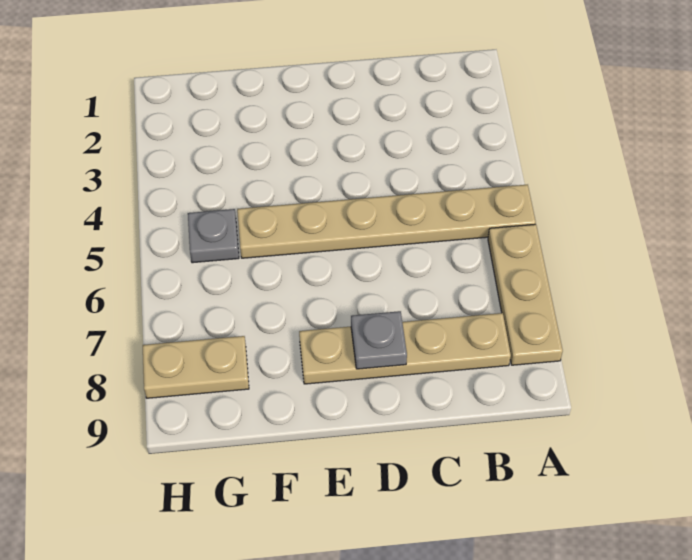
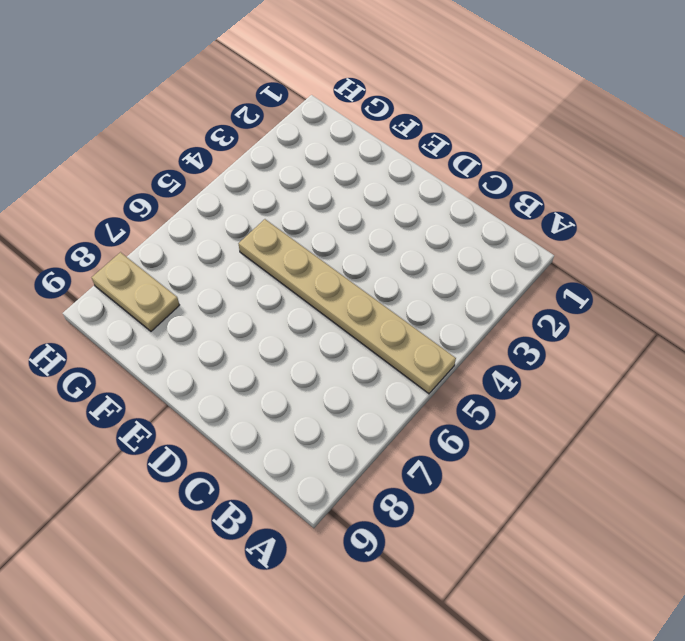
none -> tan 1x3 plate [488,224,563,365]
none -> tan 1x4 plate [299,313,511,384]

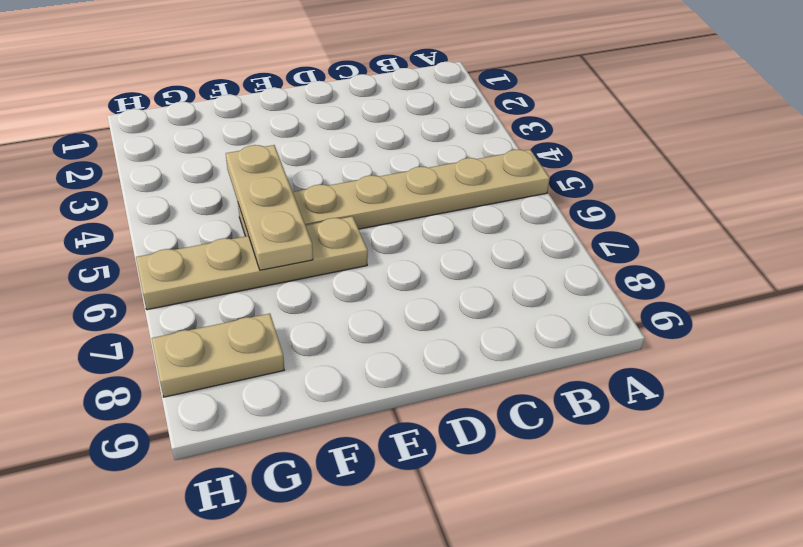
tan 1x4 plate [136,216,368,310] -> tan 1x4 plate moved to [299,313,511,384]
tan 1x3 plate [226,145,313,270] -> tan 1x3 plate moved to [488,224,563,365]
none -> grey 1x1 plate [188,209,239,263]
none -> grey 1x1 plate [351,311,407,369]

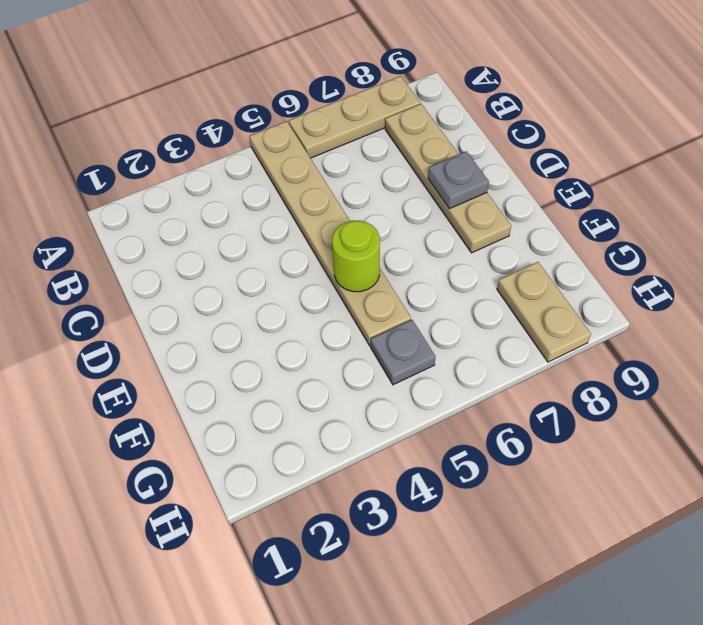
lime 1x1 round brick [332,220,380,292] -> none

